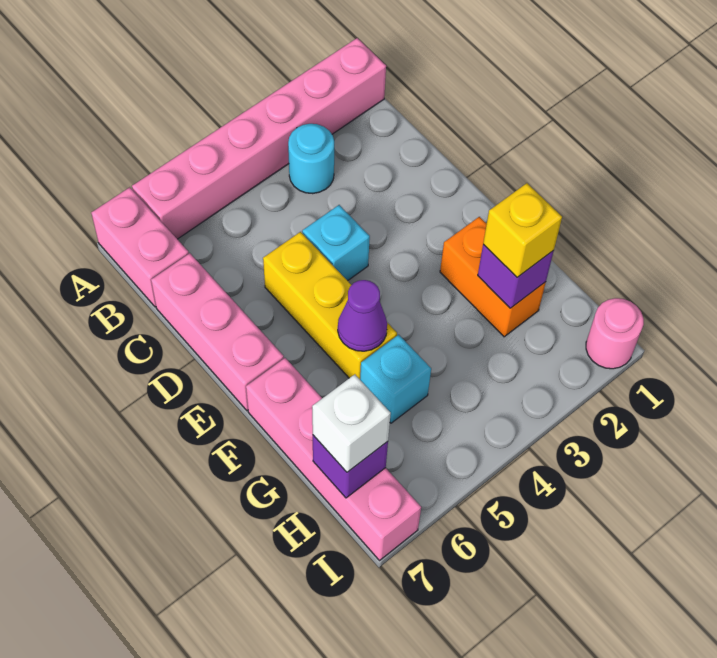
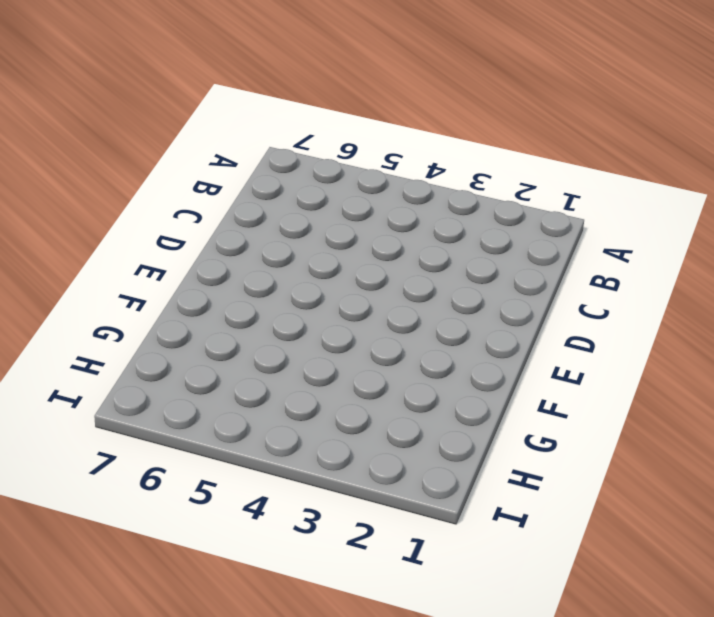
none -> pink 1x6 brick [132,38,386,239]
none -> pink 1x2 brick [91,187,189,307]
none -> cyan 1x1 round brick [288,124,334,194]

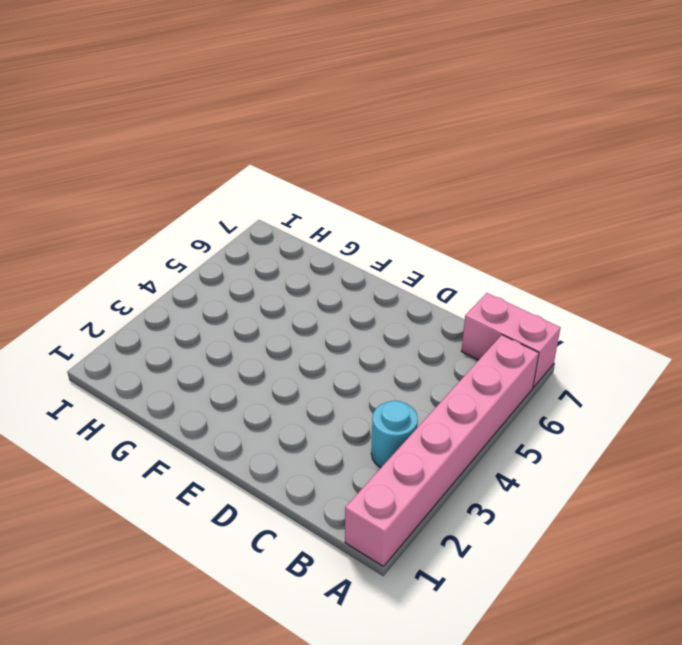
none -> pink 1x3 brick [151,253,284,411]
none -> cyan 1x1 brick [302,205,370,281]
none -> yellow 1x3 brick [263,232,397,379]

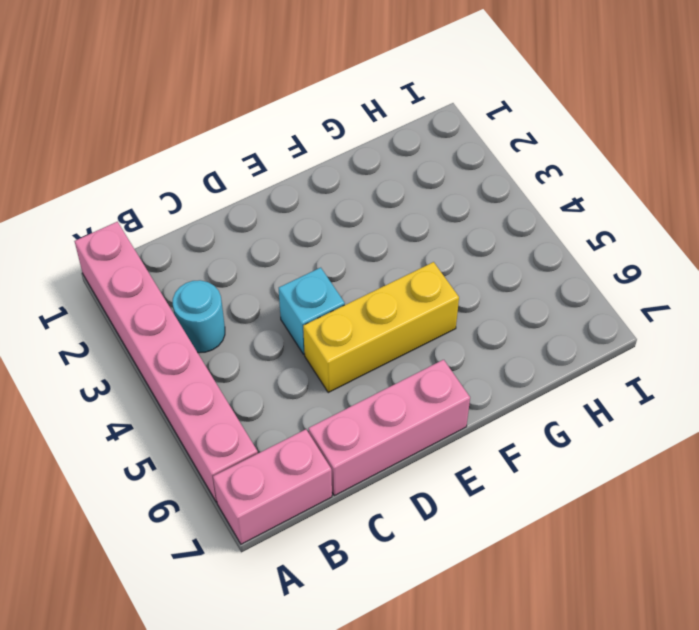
none -> orange 1x2 brick [440,217,546,337]
none -> pink 1x4 brick [246,358,421,560]
none -> cyan 1x1 brick [360,335,431,423]

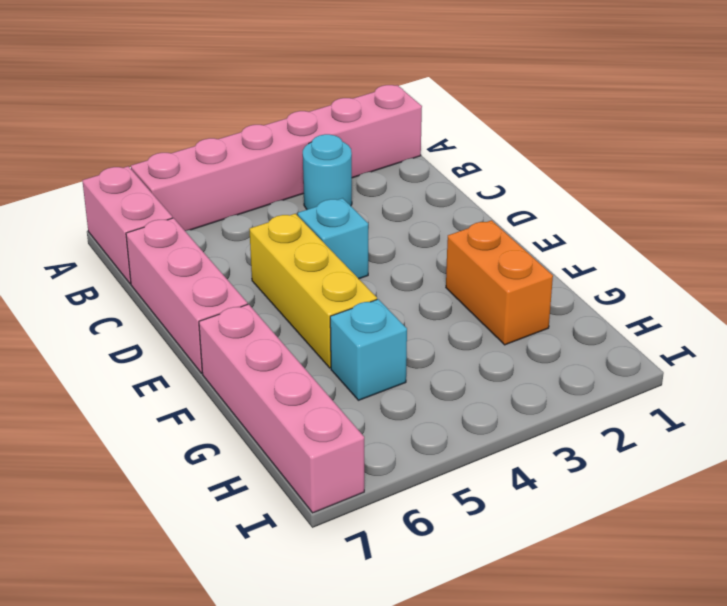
none -> pink 1x1 round brick [586,298,644,369]
none -> purple 1x1 cone [338,280,387,351]
none -> purple 1x1 brick [478,245,554,308]

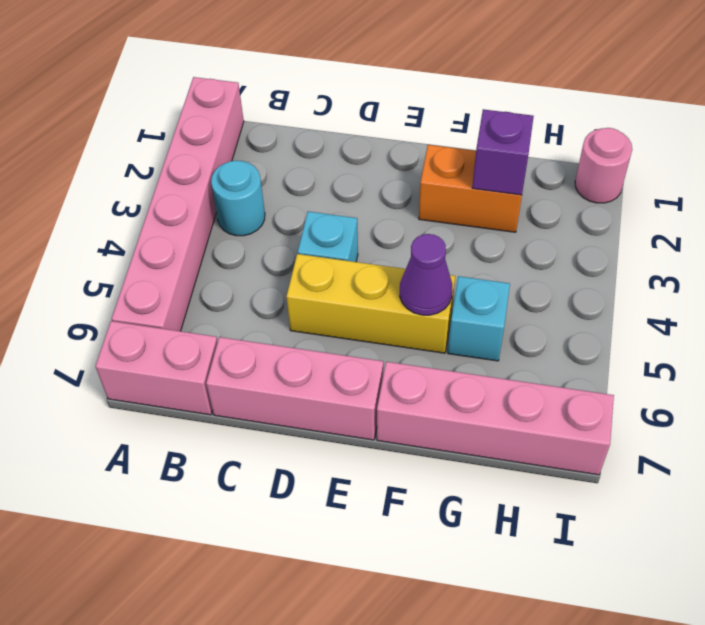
none -> purple 1x1 brick [313,435,388,498]
none -> yellow 1x1 brick [483,183,562,277]
none -> white 1x1 brick [312,374,391,472]

